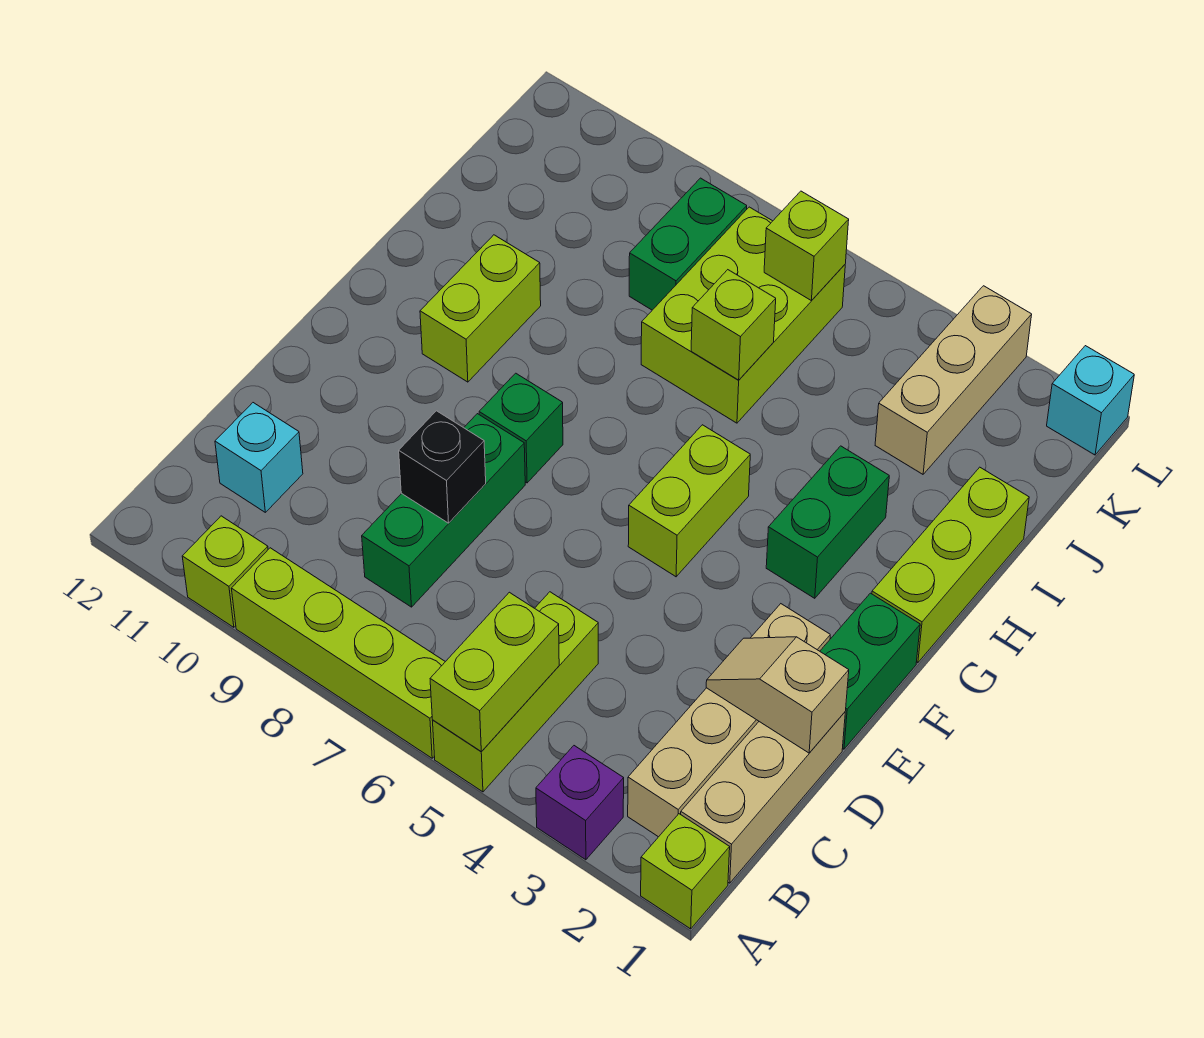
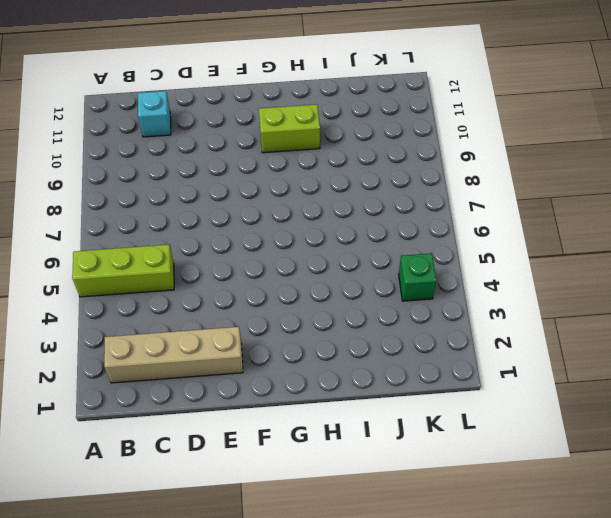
green 1x1 brick [399,253,436,301] -> green 1x1 brick moved to [479,373,563,483]
none -> lime 1x1 brick [641,814,730,929]
none -> purple 1x1 brick [536,746,624,860]
none -> lime 1x4 brick [231,548,445,758]

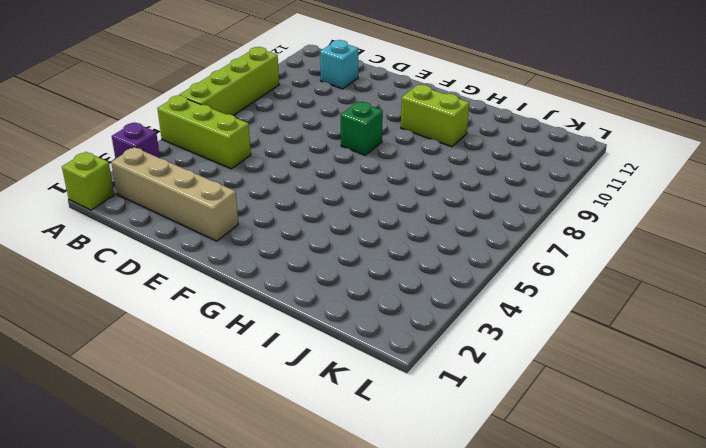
none -> lime 1x1 brick [182,516,268,627]
none -> tan 1x3 brick [681,712,845,883]
none -> green 1x3 brick [362,414,525,607]

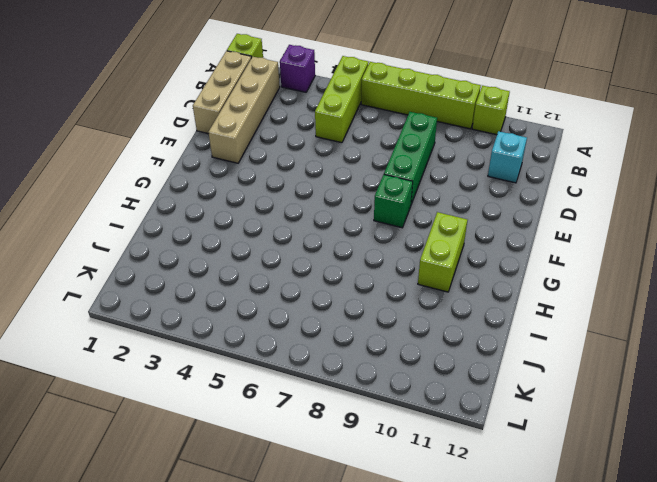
none -> green 1x2 brick [820,593,920,749]
none -> lime 1x2 brick [628,425,750,577]
none -> lime 1x3 brick [872,467,1029,663]

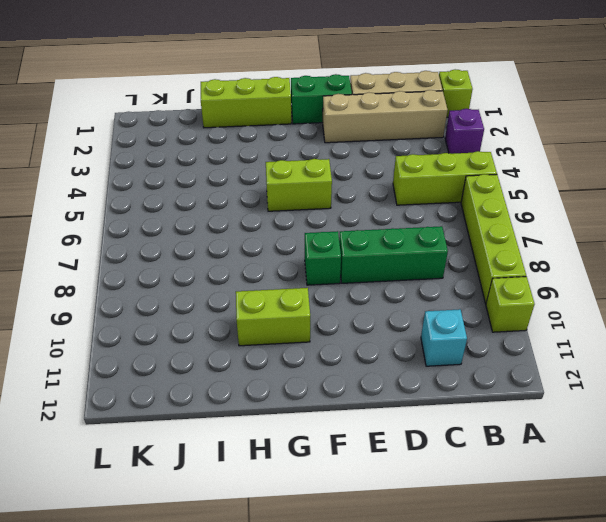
none -> green 1x2 brick [766,446,889,598]
none -> lime 2x3 brick [641,207,845,423]
none -> tan 1x3 brick [875,286,1032,474]

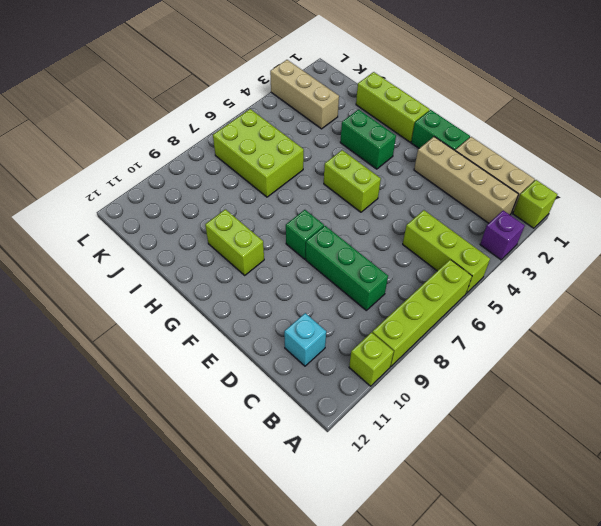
none -> green 1x2 brick [629,178,747,310]
none -> cyan 1x1 brick [1047,346,1134,455]
none -> lime 1x2 brick [430,592,559,752]

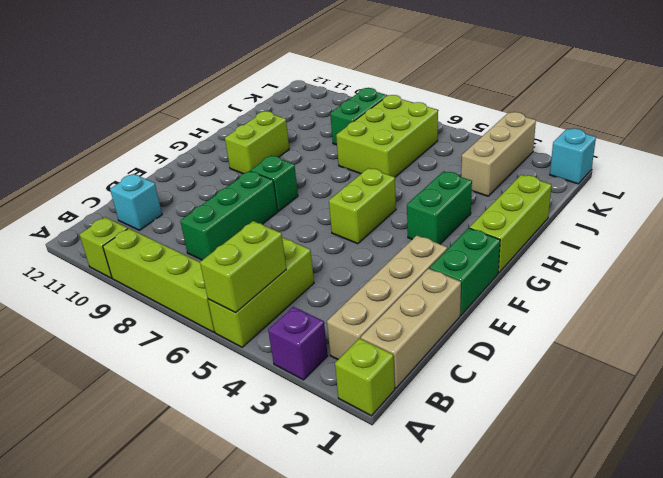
none -> tan 1x2 slope [706,637,849,753]
none -> black 1x1 brick [399,411,486,523]
none -> lime 1x1 brick [691,270,776,380]

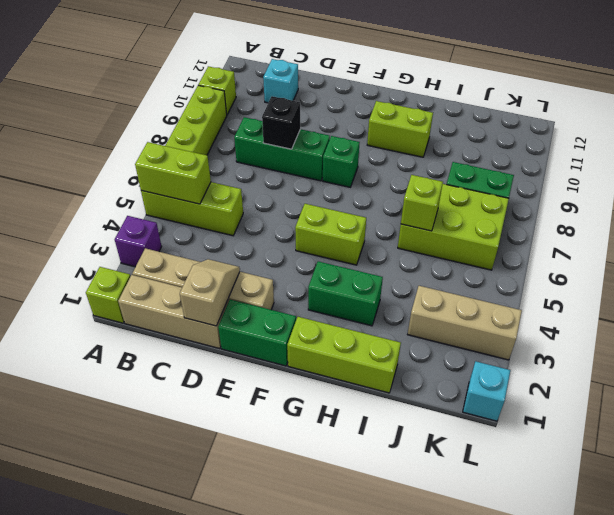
none -> lime 1x1 brick [764,191,849,300]

